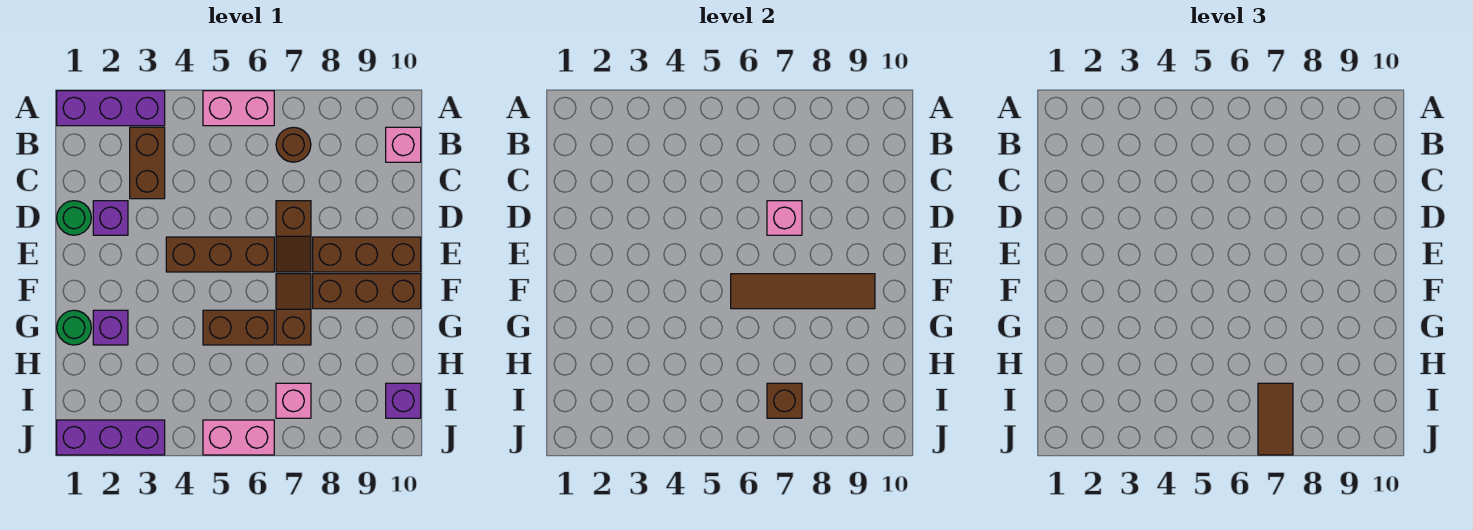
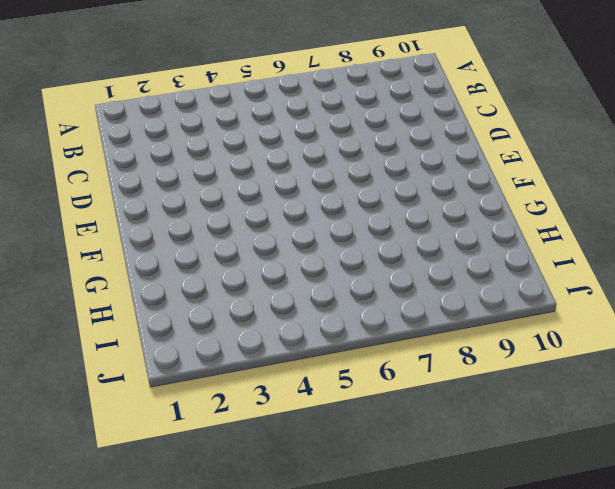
none -> purple 1x3 brick [57,91,165,126]
none -> pink 1x2 brick [203,91,274,126]
none -> brown 1x2 brick [130,127,165,199]

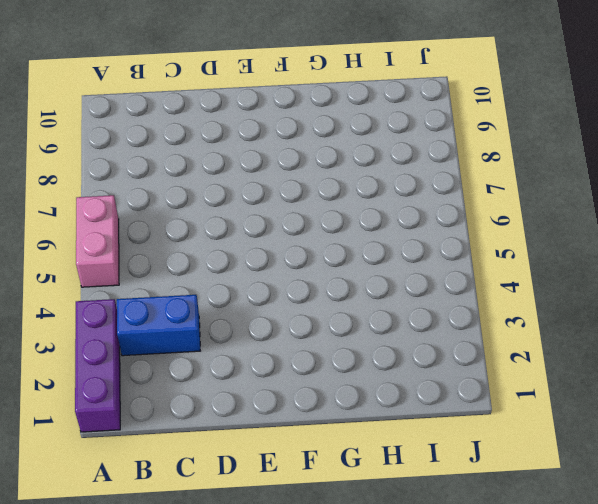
blue 1x2 brick [117,295,200,356] -> brown 1x2 brick [130,127,165,199]
none -> brown 1x1 round brick [276,127,311,162]
none -> pink 1x1 brick [386,127,421,162]
none -> green 1x1 round brick [57,201,91,235]

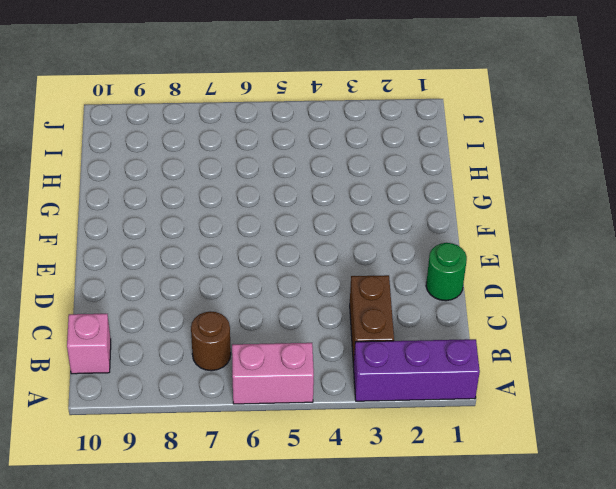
none -> purple 1x1 brick [93,201,128,235]
none -> brown 1x2 slope [276,201,311,272]
none -> brown 1x3 brick [166,237,274,272]

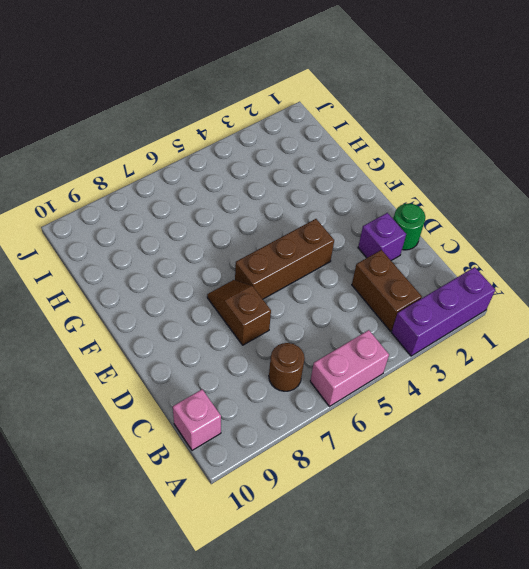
none -> brown 1x3 brick [313,237,421,272]
none -> brown 1x2 slope [276,274,311,345]
none -> brown 1x3 brick [313,274,421,309]

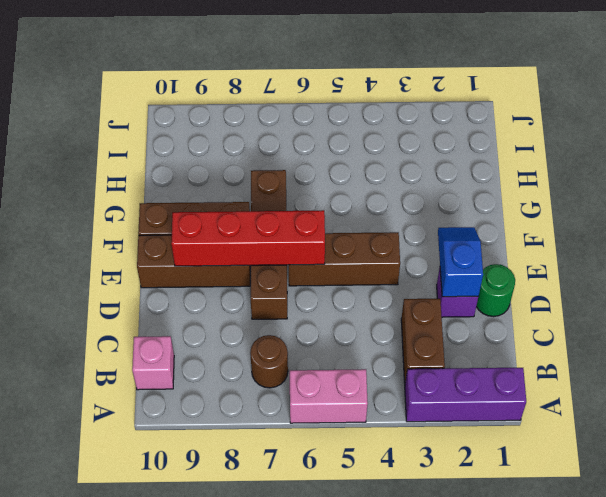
blue 1x2 slope [438,227,483,297] -> none
red 1x4 brick [171,210,325,266] -> none
none -> green 1x1 round brick [57,310,91,345]
none -> purple 1x1 brick [93,310,128,345]
none -> brown 1x2 brick [203,310,274,345]

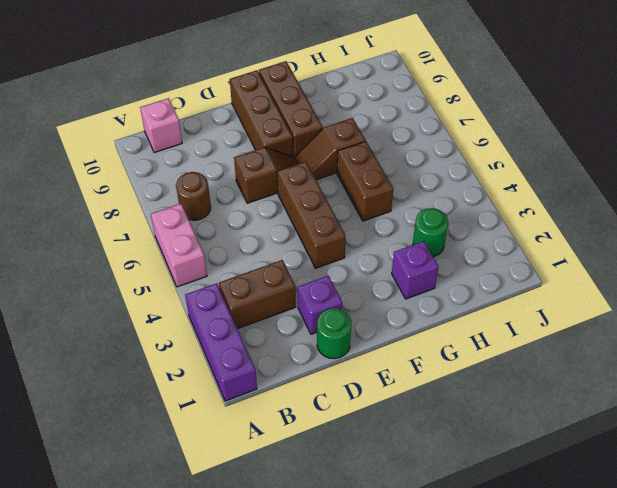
green 1x1 round brick [413,208,448,257] -> green 1x1 round brick moved to [57,310,91,345]
none -> pink 1x1 brick [276,383,311,418]
none -> purple 1x1 brick [386,383,421,418]
none -> purple 1x3 brick [57,420,165,455]

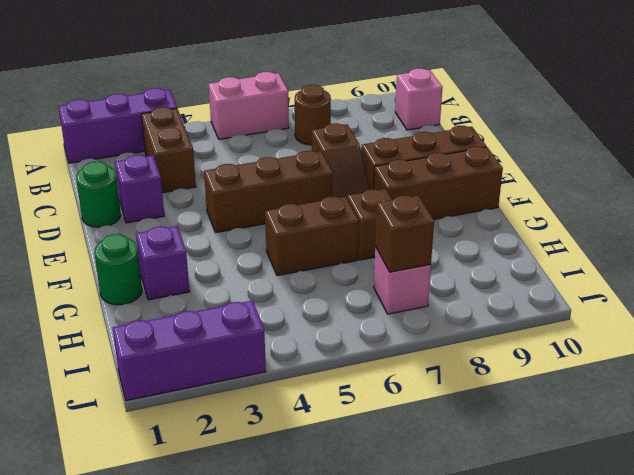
none -> purple 1x1 brick [386,383,421,418]
none -> pink 1x2 brick [203,420,274,455]
none -> pink 1x1 brick [767,201,802,235]

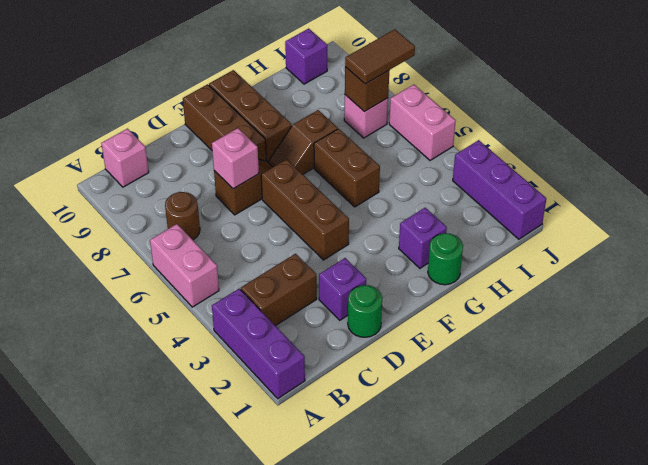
none -> brown 1x4 tile [731,274,875,309]

